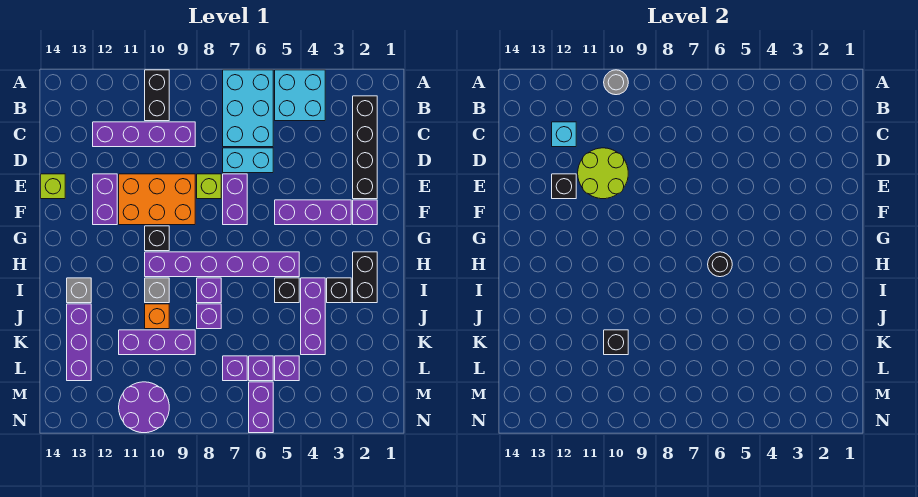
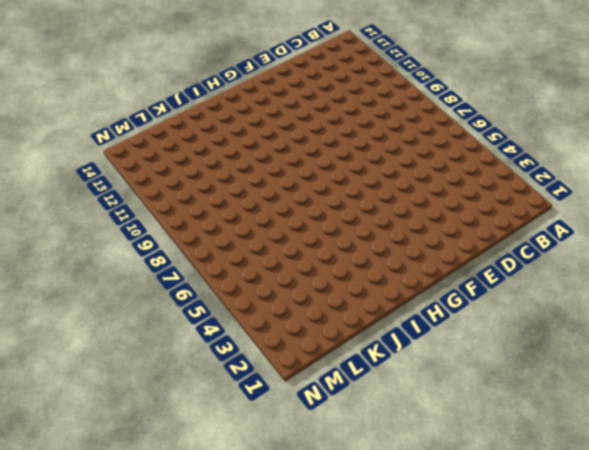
none -> cyan 2x2 brick [275,70,325,121]
none -> cyan 2x3 brick [223,70,273,147]
none -> black 1x2 brick [145,70,169,121]
none -> black 1x4 brick [353,96,377,199]

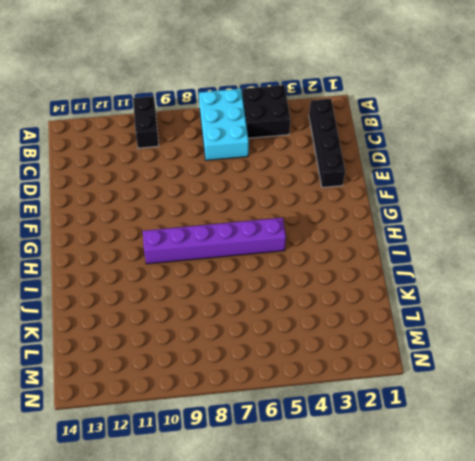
black 2x2 brick [242,85,290,138] -> cyan 2x2 brick [275,70,325,121]
none -> purple 1x4 brick [93,122,195,147]
none -> cyan 1x2 brick [223,148,273,173]
none -> purple 1x2 brick [223,174,247,225]
none -> lime 1x1 brick [197,174,221,199]

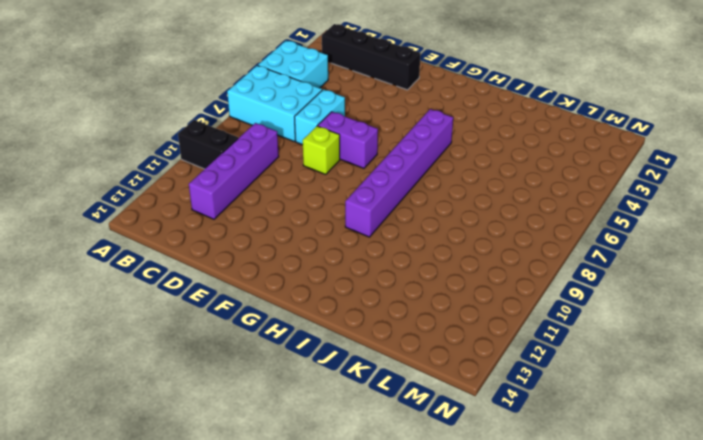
none -> orange 2x3 brick [119,174,195,225]
none -> purple 1x2 brick [93,174,117,225]
none -> lime 1x1 brick [41,174,65,199]
none -> purple 1x1 brick [353,200,377,225]

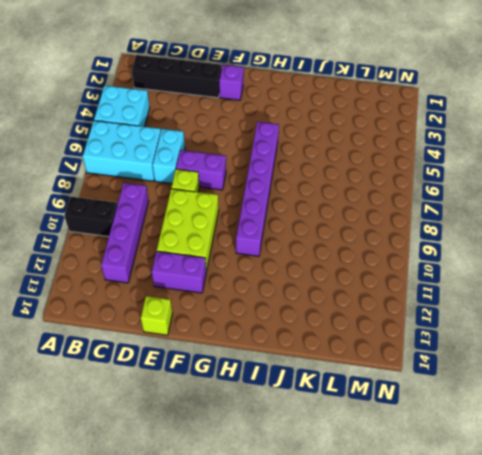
lime 2x3 brick [157,189,219,271] -> orange 2x3 brick [119,174,195,225]
none -> purple 1x3 brick [275,200,351,225]
none -> black 1x1 brick [145,226,169,251]
none -> black 1x2 brick [353,252,377,303]
none -> black 1x1 brick [327,278,351,303]

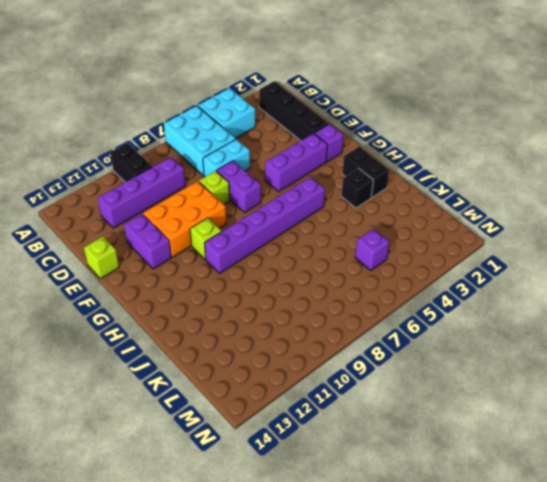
lime 1x1 brick [190,218,222,259] -> black 1x1 brick [145,226,169,251]
none -> purple 1x3 brick [301,278,325,355]
none -> black 1x1 brick [275,278,299,303]
none -> purple 1x1 brick [197,278,221,303]
none -> grey 1x1 brick [145,278,169,303]

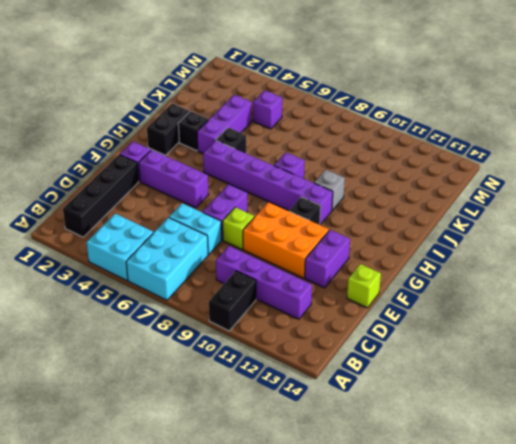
none -> grey 1x1 brick [67,278,91,303]
none -> purple 1x1 brick [197,304,221,329]
none -> orange 1x1 brick [145,304,169,329]
none -> purple 1x3 brick [67,304,91,381]

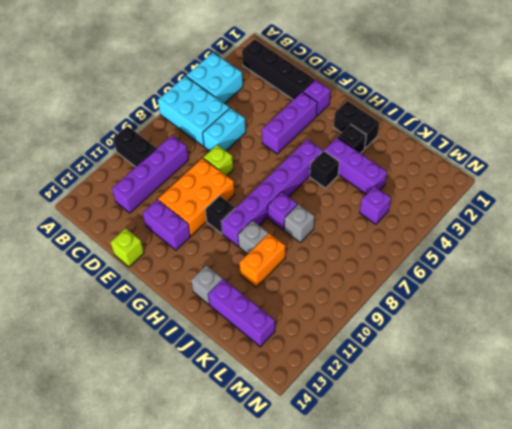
grey 1x1 brick [284,204,315,242] -> purple 1x1 brick [197,304,221,329]
orange 1x2 brick [240,233,285,287] -> orange 1x1 brick [145,304,169,329]
none -> purple 1x2 brick [223,174,247,225]
none -> purple 1x3 brick [119,330,195,355]
none -> purple 1x1 brick [249,356,273,381]
none -> purple 1x1 brick [223,356,247,381]

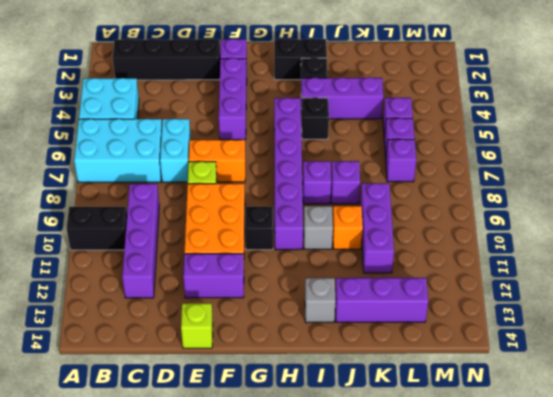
orange 1x2 brick [189,140,245,182] -> purple 1x2 brick [223,174,247,225]
none -> purple 1x2 brick [249,382,273,433]
none -> purple 2x2 round brick [119,382,169,433]
none -> grey 1x1 round brick [604,70,628,95]
none -> cyan 1x1 brick [552,122,576,147]

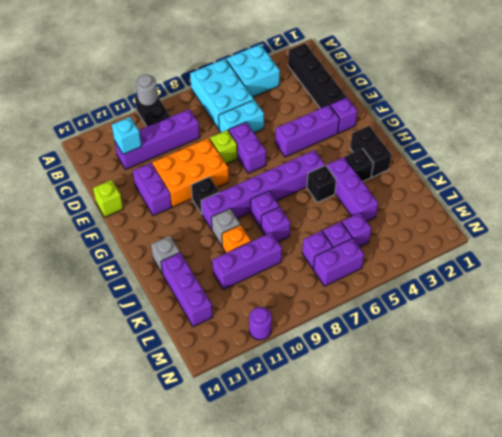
purple 1x2 brick [314,238,364,286] -> purple 1x2 brick turned to [249,382,273,433]
purple 1x1 round brick [249,307,272,340] -> purple 2x2 round brick [119,382,169,433]
none -> lime 2x2 round brick [578,148,628,199]
none -> black 1x1 brick [552,174,576,199]
none -> black 1x1 round brick [708,252,732,277]
none -> black 1x1 brick [604,330,628,355]

